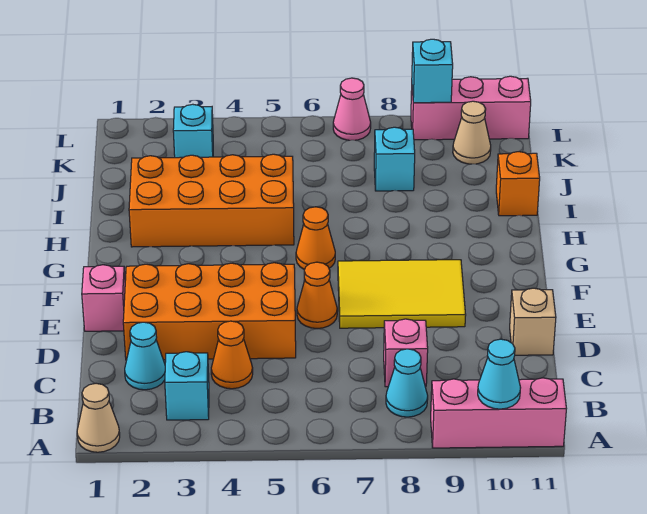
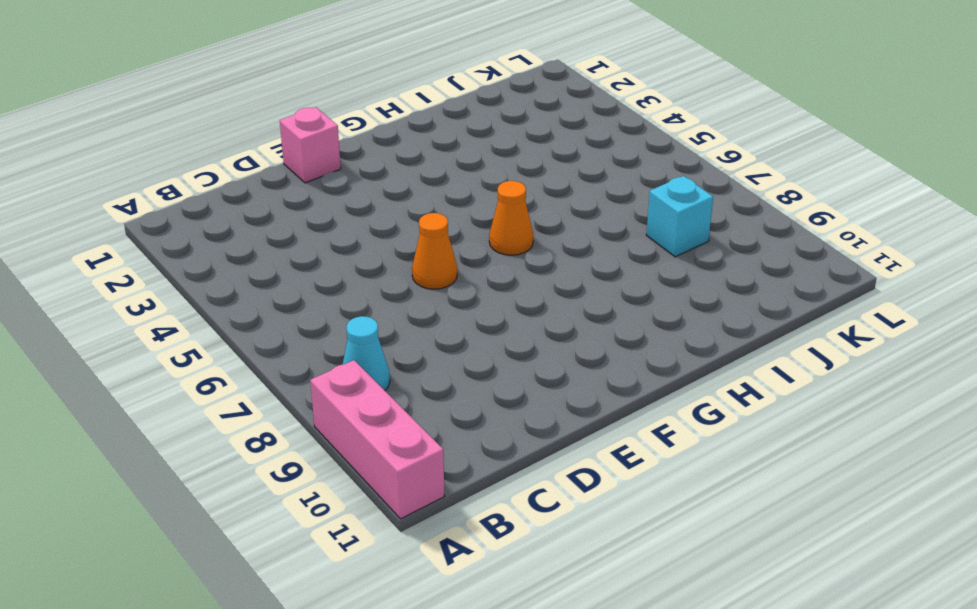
none -> tan 1x1 cone [77,383,120,452]
none -> cyan 1x1 brick [165,352,209,420]
none -> cyan 1x1 cone [125,322,165,390]

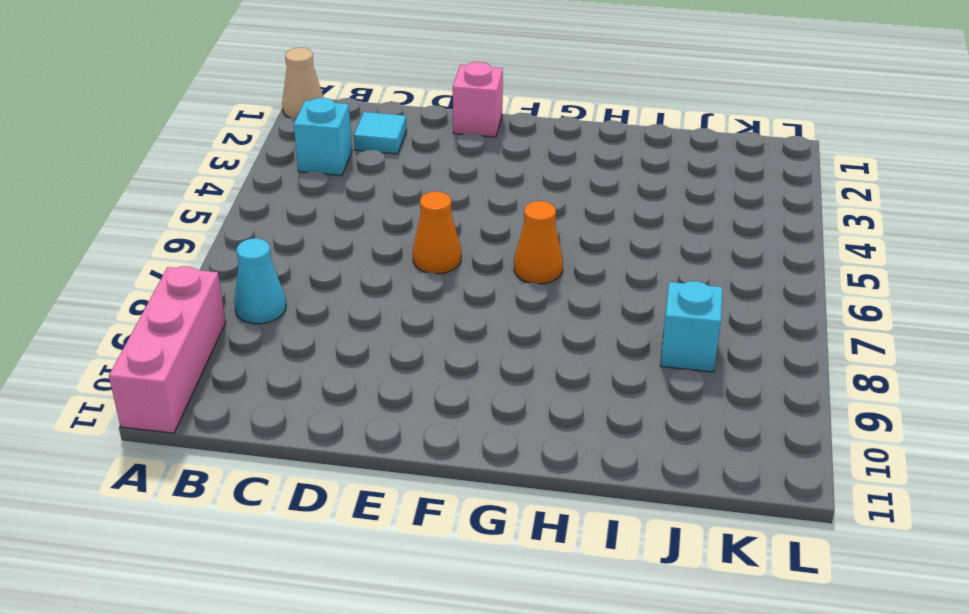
cyan 1x1 tile [354,112,407,154] -> cyan 1x1 cone [125,322,165,390]
none -> orange 1x1 cone [211,321,253,389]
none -> pink 1x1 brick [384,319,428,387]
none -> orange 2x4 brick [123,263,296,360]

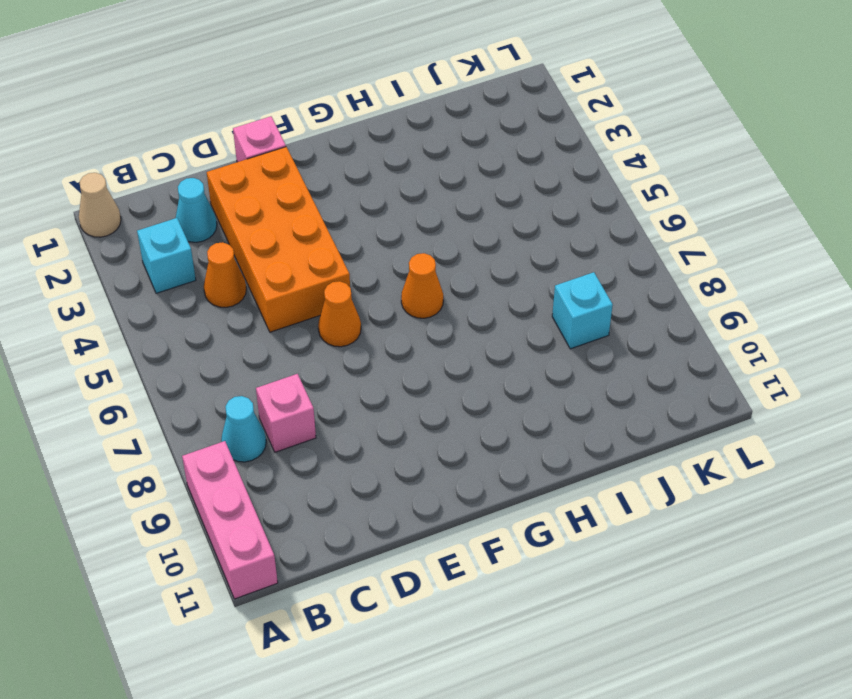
none -> tan 1x1 brick [510,288,556,355]
none -> yellow 2x3 tile [338,260,466,328]
none -> orange 2x4 brick [129,154,294,247]

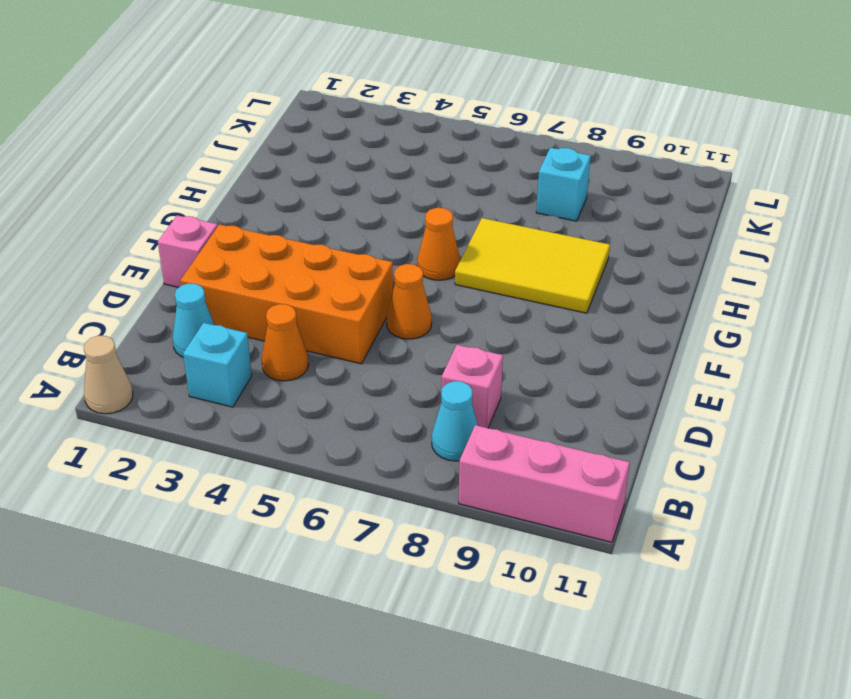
yellow 2x3 tile [455,218,610,313] -> yellow 2x3 tile moved to [338,260,466,328]
none -> tan 1x1 brick [510,288,556,355]
none -> orange 2x4 brick [129,154,294,247]
none -> orange 1x1 brick [496,152,540,216]

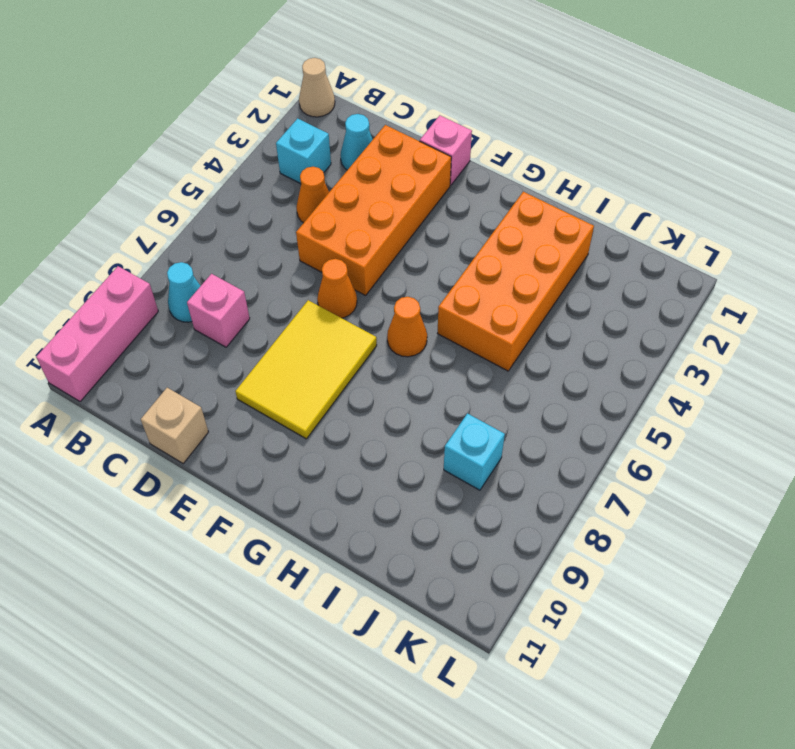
none -> orange 1x1 brick [496,152,540,216]
none -> cyan 1x1 brick [173,104,213,158]
none -> tan 1x1 cone [453,101,491,164]

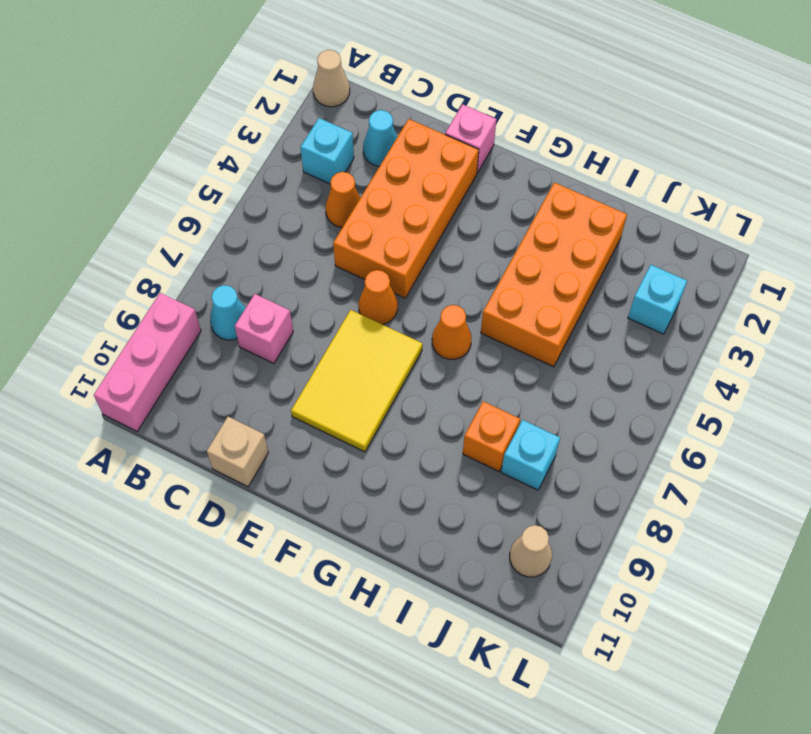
orange 1x1 brick [463,401,520,471] -> orange 1x1 brick moved to [496,152,540,216]
none -> pink 1x1 cone [333,78,371,140]
none -> pink 1x3 brick [411,76,531,140]
none -> cyan 1x1 cone [478,339,521,409]

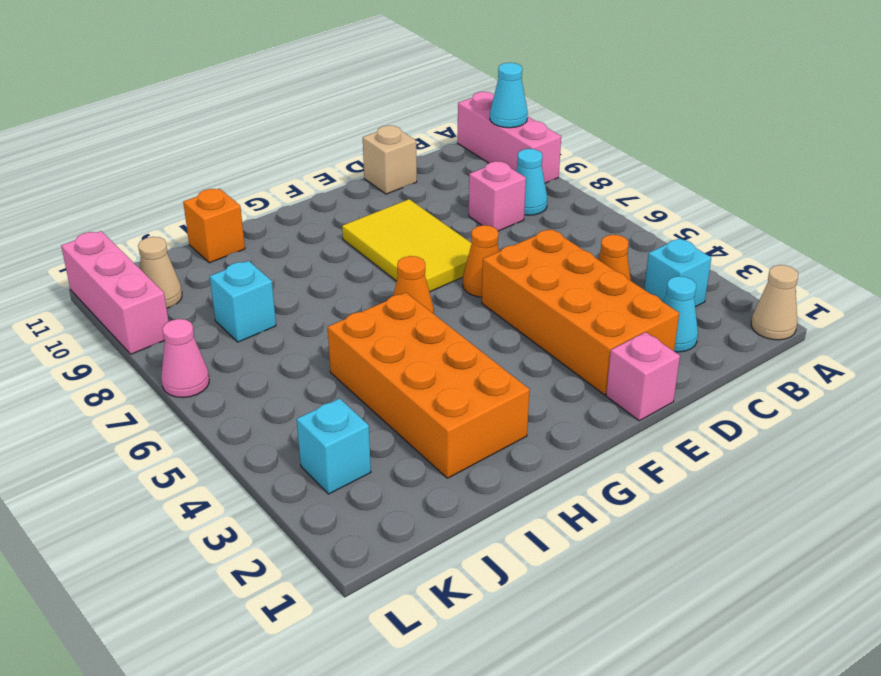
none -> cyan 1x1 brick [412,39,453,103]

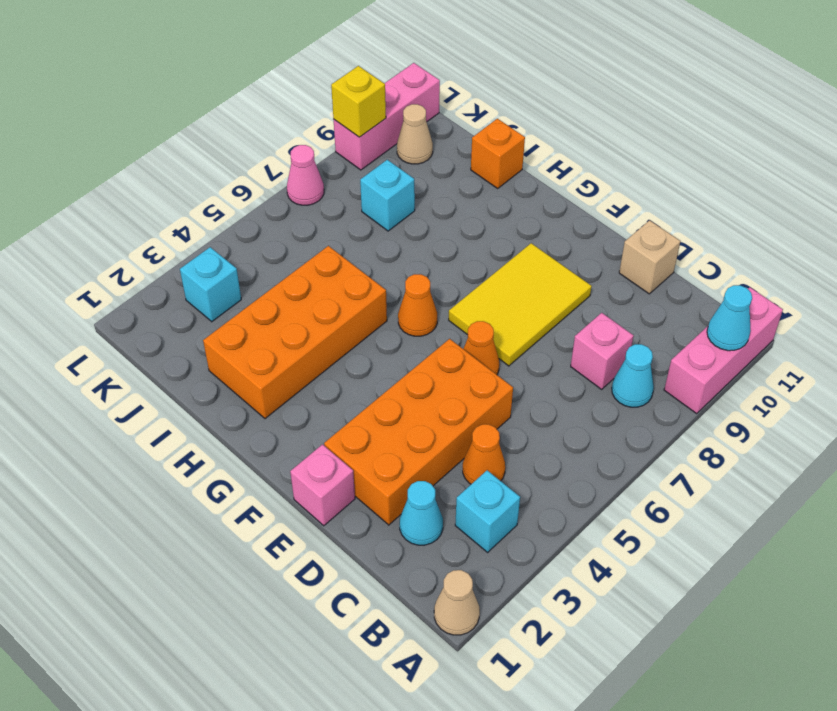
yellow 1x1 brick [331,66,386,137] -> cyan 1x1 brick [412,39,453,103]

